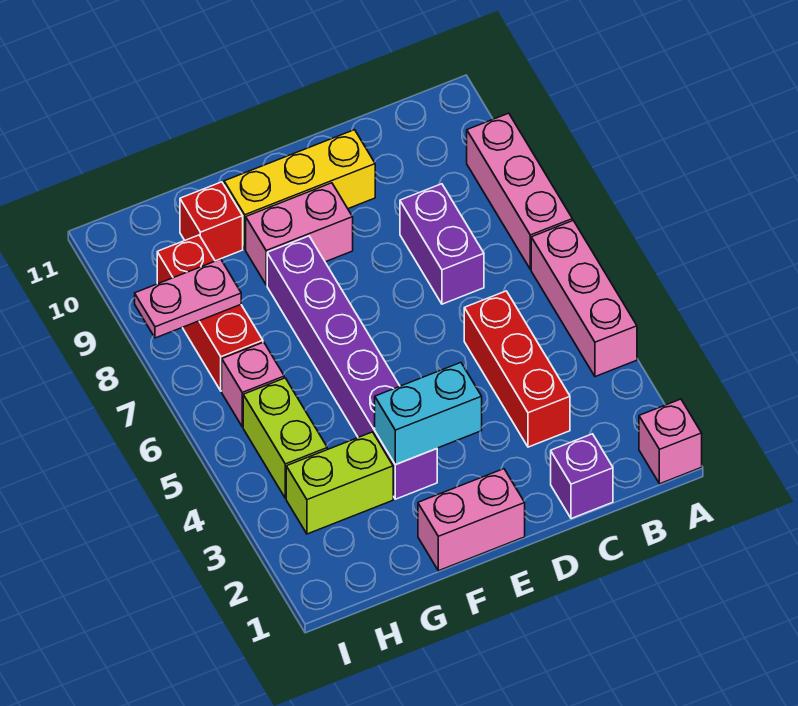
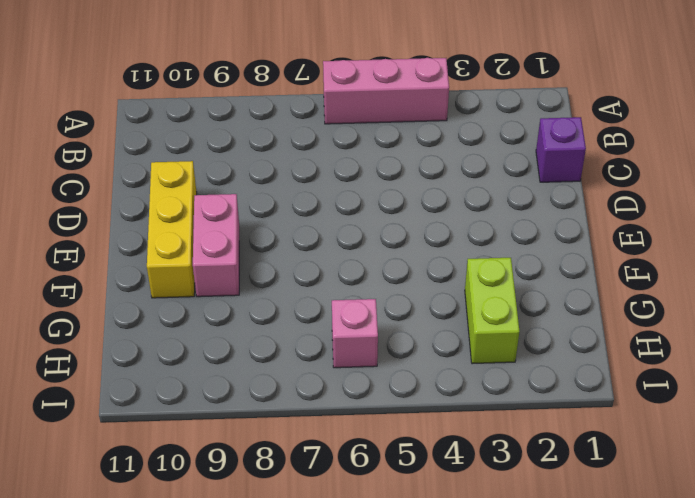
none -> pink 1x1 brick [639,399,702,484]
none -> pink 1x3 brick [467,113,572,269]
none -> red 1x3 brick [464,291,570,447]

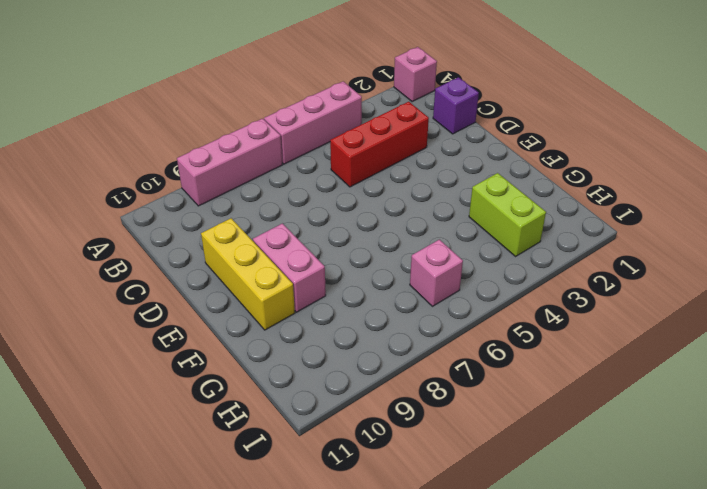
none -> purple 1x2 brick [400,184,484,304]
none -> pink 1x2 brick [418,469,525,571]
none -> purple 1x6 brick [267,236,437,499]

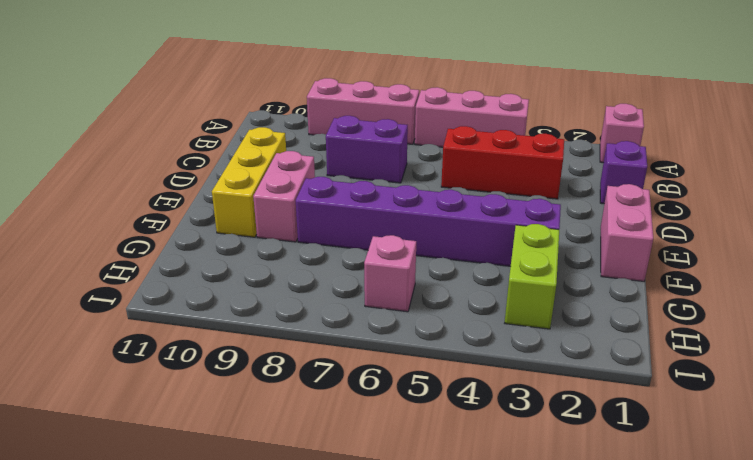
none -> red 1x1 brick [180,182,243,261]
none -> lime 1x2 brick [243,378,327,498]
none -> red 1x3 brick [157,235,263,391]

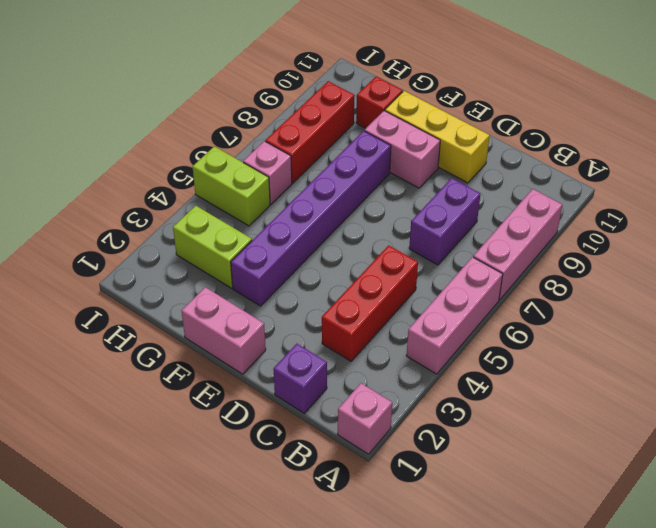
lime 1x2 brick [193,146,270,226] -> lime 1x2 brick turned to [243,378,327,498]
none -> cyan 1x2 brick [375,363,482,465]
none -> pink 1x2 plate [135,259,241,338]

